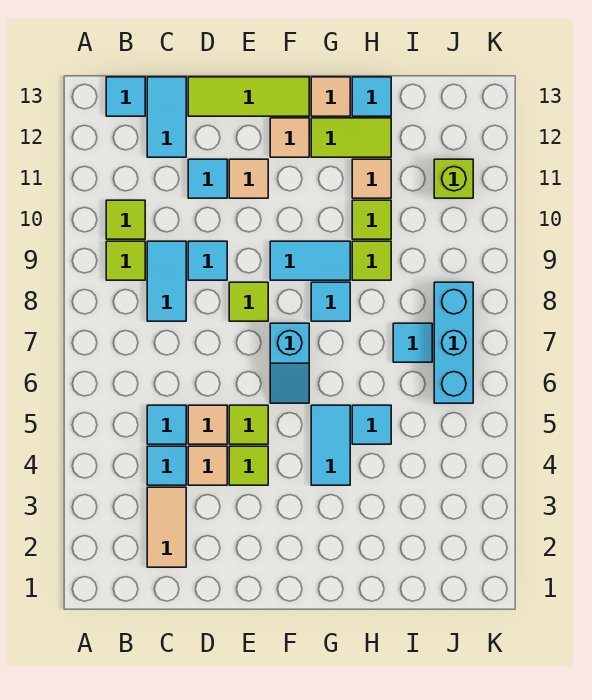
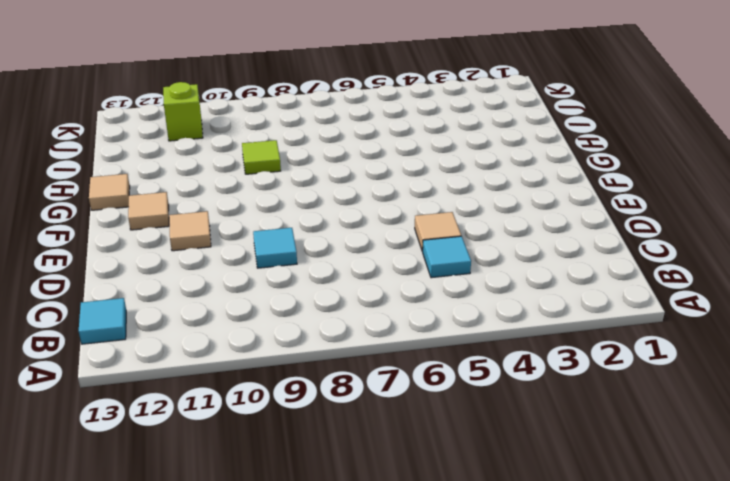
none -> lime 1x1 tile [106,241,145,280]
none -> lime 1x1 tile [106,200,145,239]
none -> tan 1x2 tile [147,487,186,567]
none -> cyan 1x1 tile [147,446,186,485]

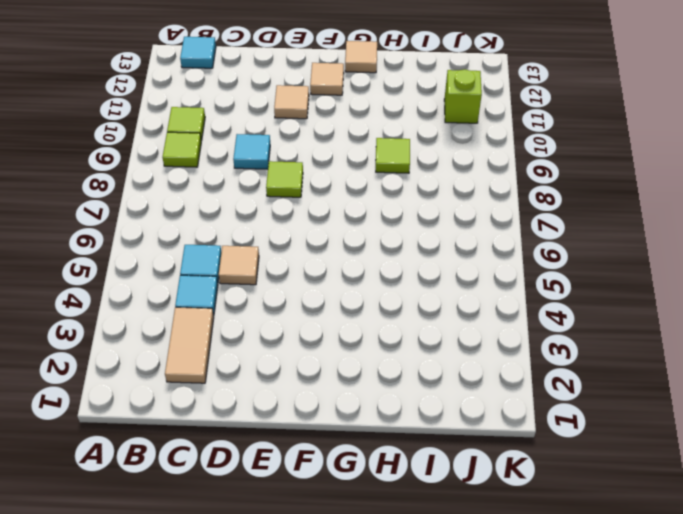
none -> cyan 1x2 tile [147,241,186,321]
none -> cyan 1x2 tile [147,77,186,157]
none -> tan 1x1 tile [188,446,227,485]
none -> cyan 1x1 tile [188,159,227,198]

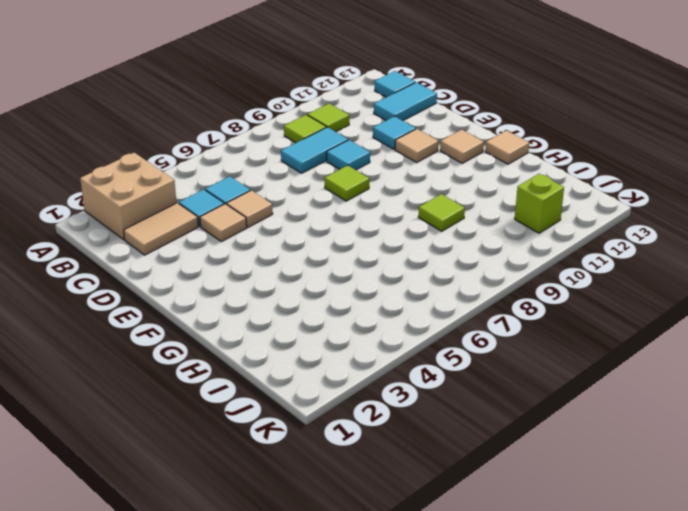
tan 2x2 brick [80,153,176,240] -> none
none -> lime 1x3 tile [188,77,309,116]
none -> lime 1x1 tile [229,446,268,485]
none -> lime 1x1 tile [229,405,268,444]
none -> cyan 1x2 slope [270,323,309,403]

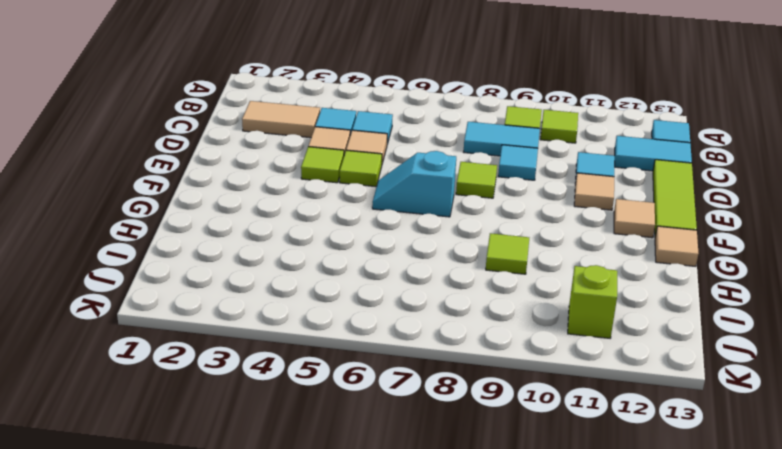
none -> cyan 1x2 tile [270,241,350,280]
none -> cyan 1x2 tile [311,405,350,485]
none -> cyan 1x1 tile [311,282,350,321]
none -> lime 1x2 tile [311,118,391,157]

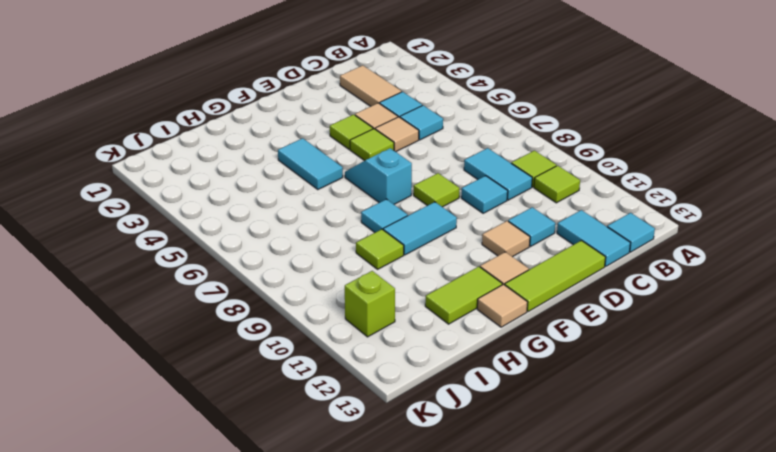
none -> cyan 1x1 tile [352,405,391,444]
none -> lime 1x1 tile [352,200,391,239]
none -> tan 1x1 tile [352,159,391,198]
none -> cyan 1x1 tile [352,77,391,116]

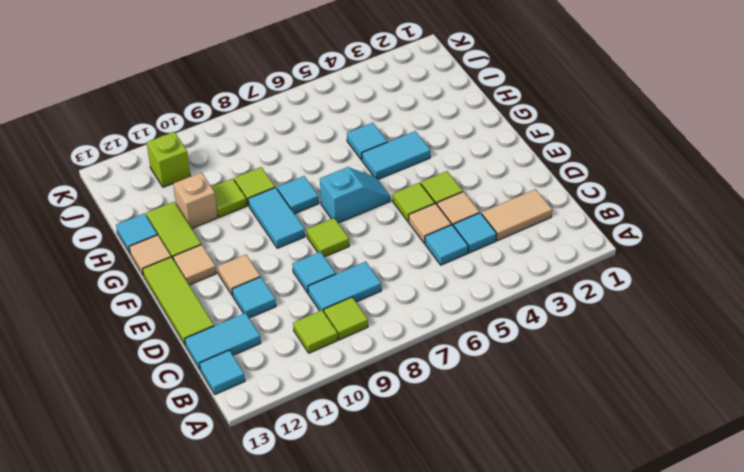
tan 1x1 brick [173,172,218,228] -> tan 1x1 tile [352,159,391,198]
none -> cyan 1x1 tile [393,323,432,362]
none -> cyan 1x3 brick [434,282,473,403]

